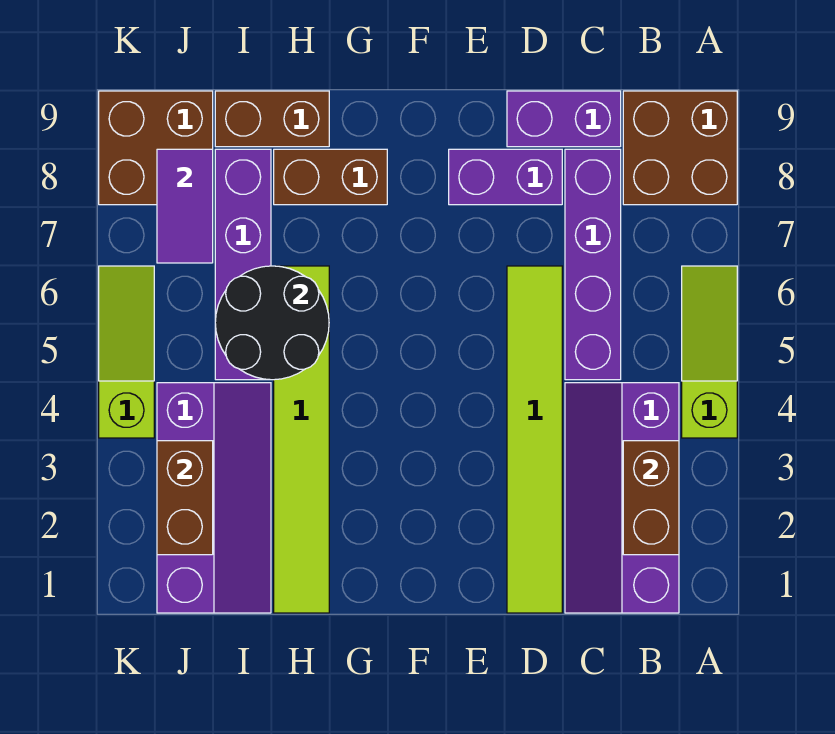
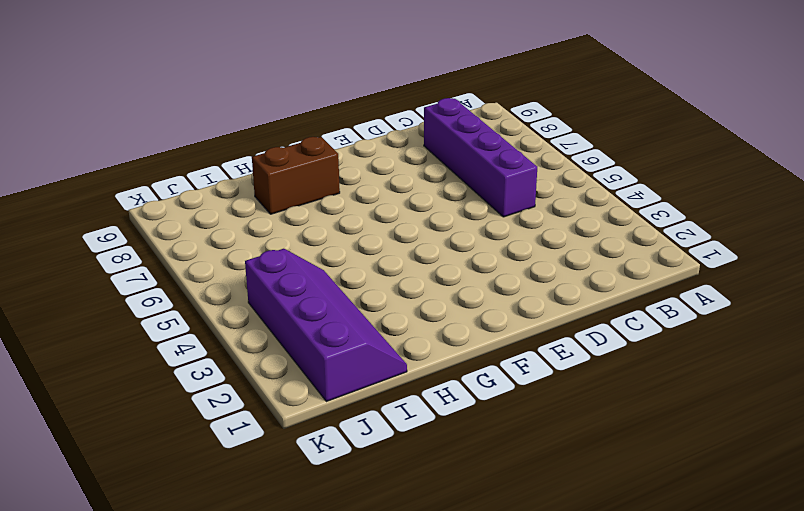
none -> lime 1x3 slope [682,266,737,438]
none -> brown 2x2 brick [623,91,737,205]
none -> purple 2x4 slope [565,383,679,613]

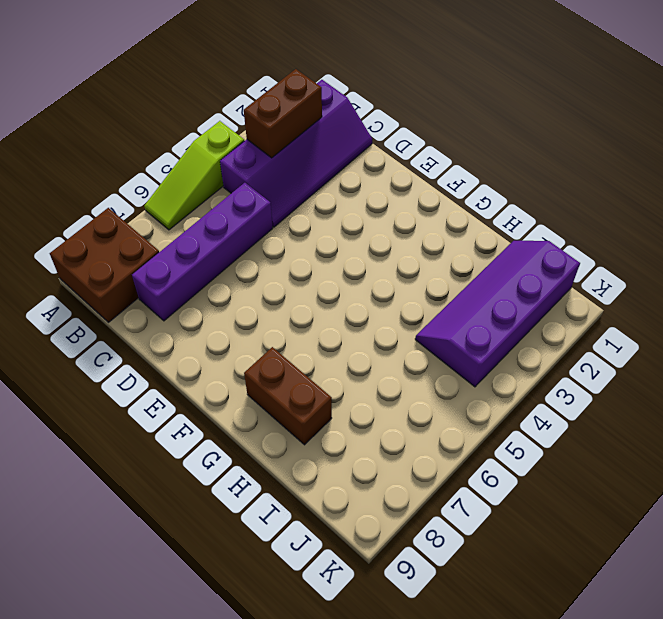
none -> purple 1x2 brick [507,91,621,147]
none -> lime 1x6 tile [507,266,562,613]
none -> purple 1x2 brick [449,149,562,205]

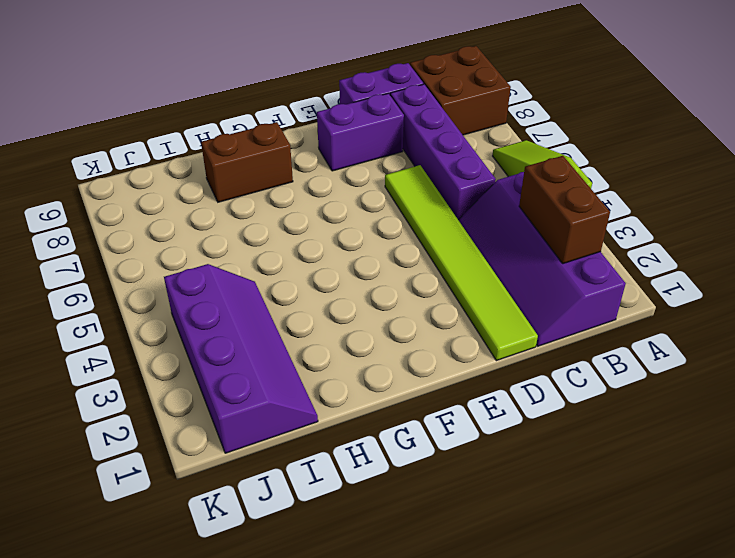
none -> lime 1x6 tile [274,266,329,613]
none -> brown 1x2 brick [215,91,329,147]
none -> purple 1x4 brick [215,149,271,380]

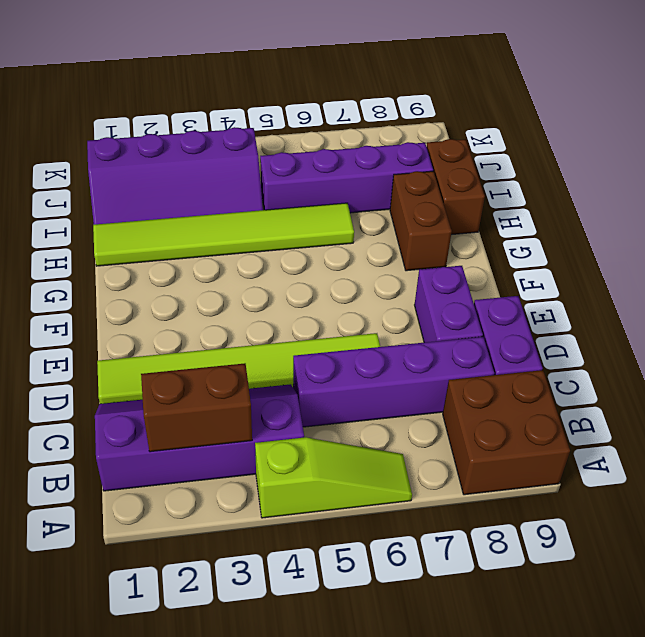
none -> brown 2x2 brick [99,91,213,205]
none -> lime 1x3 slope [99,266,154,438]
none -> black 2x2 round brick [215,266,329,380]

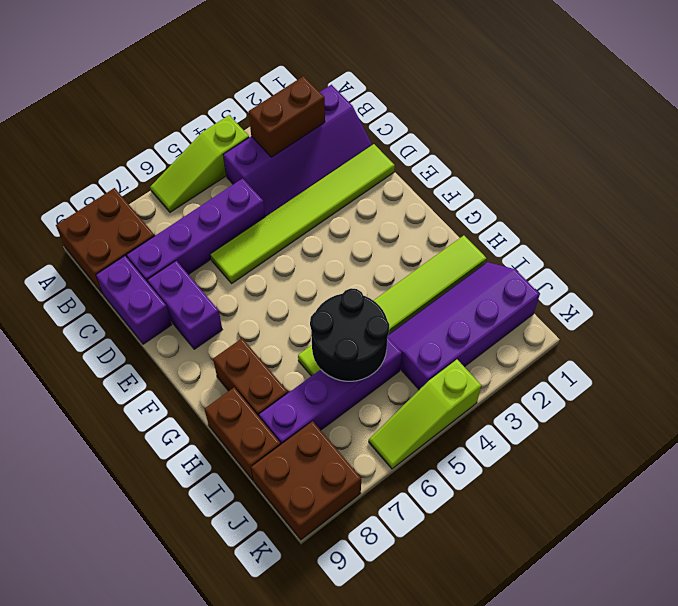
none -> brown 1x2 brick [157,441,213,555]
none -> purple 1x2 tile [157,149,213,263]

